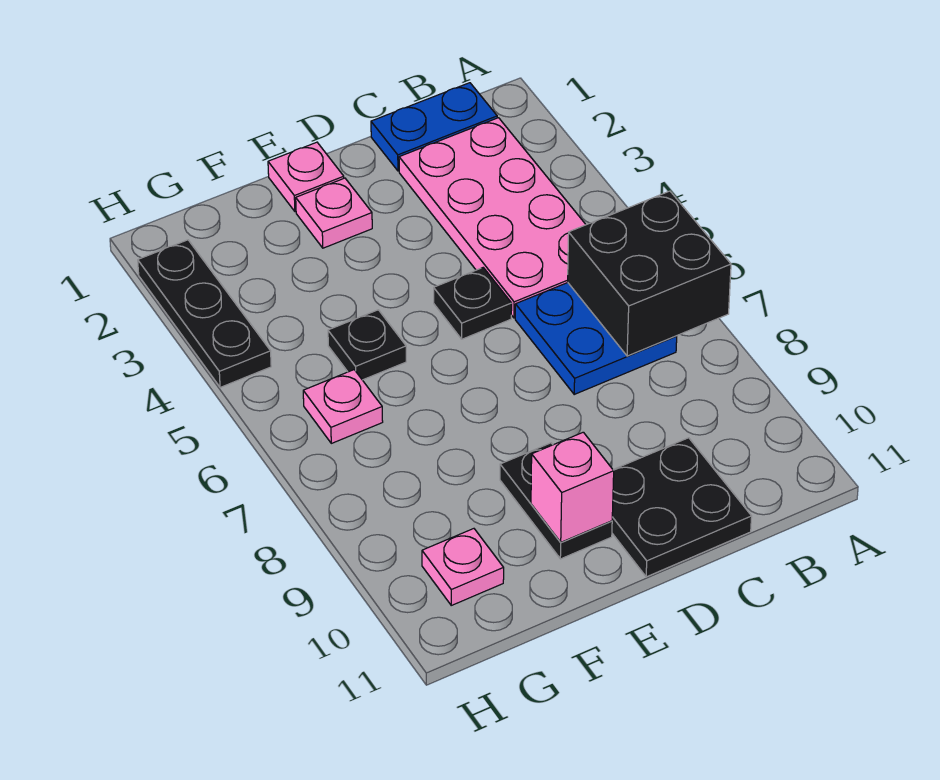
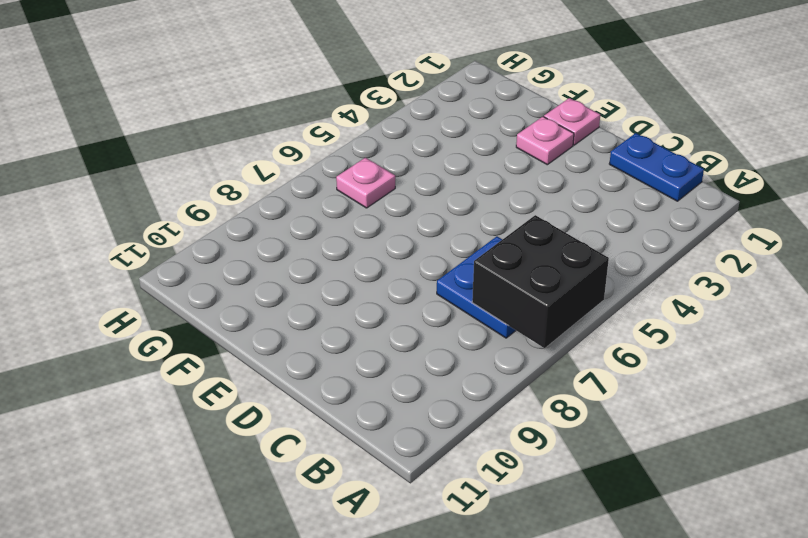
none -> pink 2x4 plate [399,118,586,318]
none -> black 2x2 plate [612,438,752,577]
none -> black 1x1 plate [434,268,512,339]

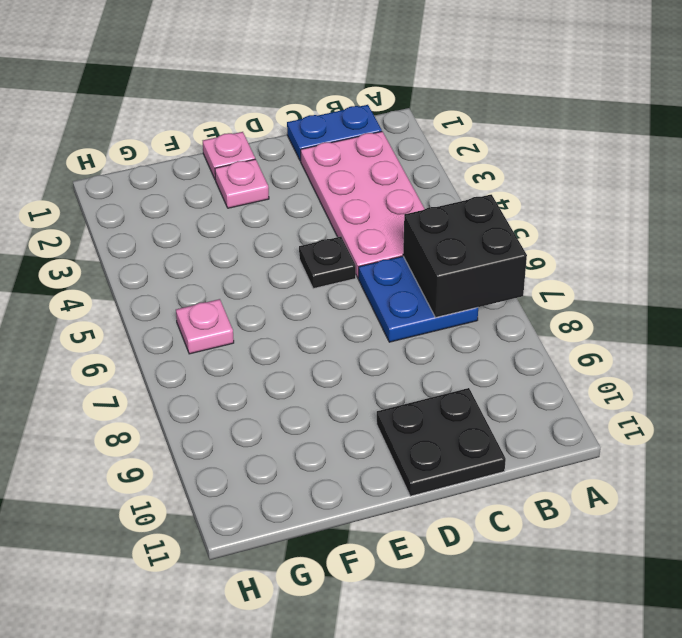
none -> black 1x2 plate [500,443,612,559]
none -> black 1x1 plate [328,310,406,380]
none -> pink 1x1 plate [422,529,504,605]

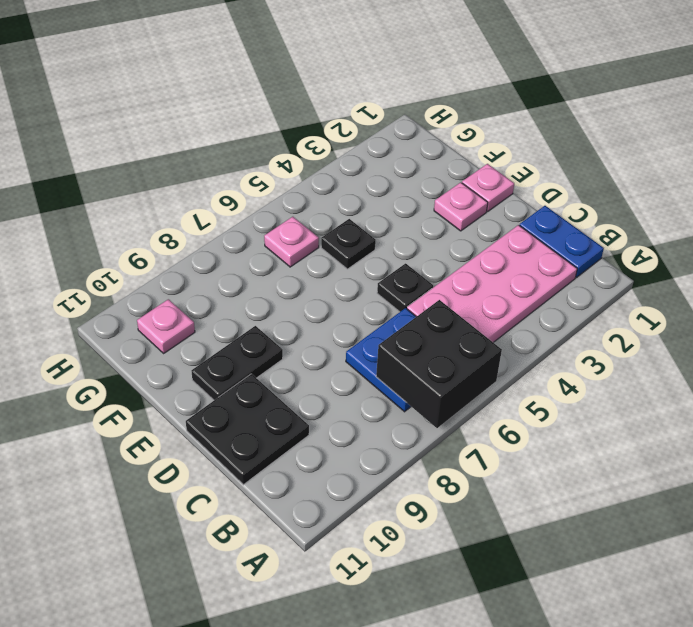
none -> black 1x3 plate [138,240,271,387]
none -> pink 1x1 brick [531,432,614,542]

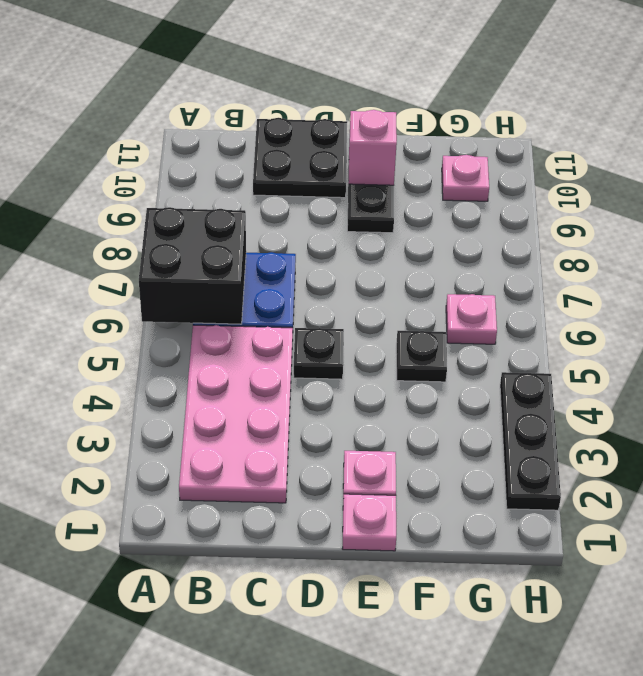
none -> blue 1x2 plate [371,83,497,171]

